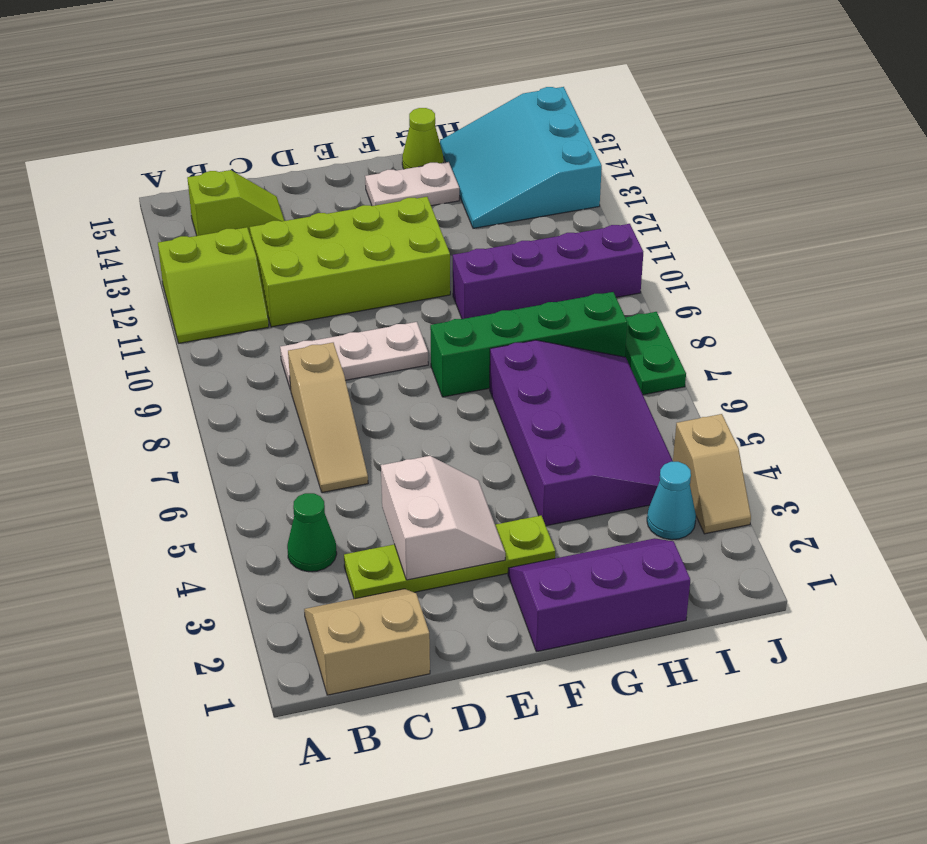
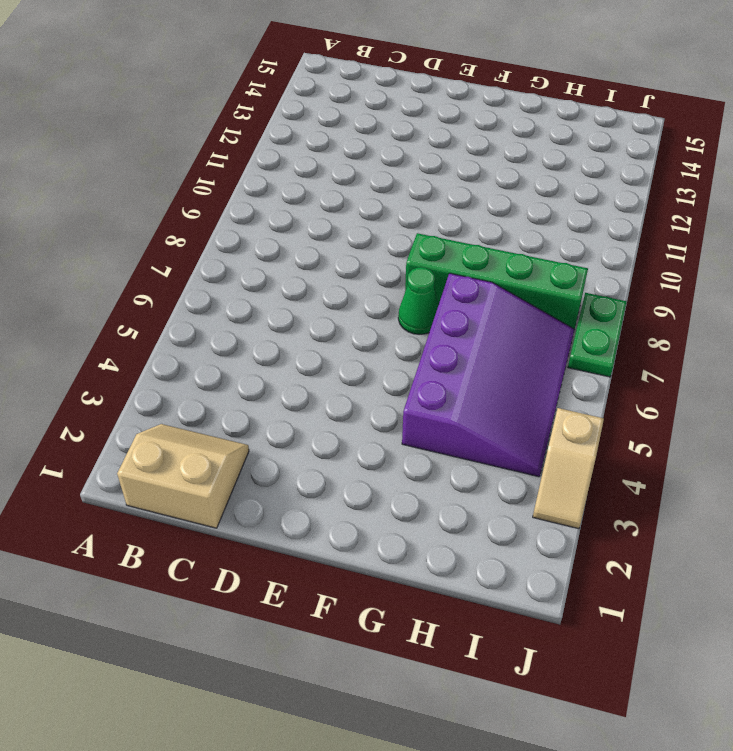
green 1x1 cone [398,267,438,334] -> green 1x1 cone moved to [287,493,337,572]
none -> lime 2x2 slope [158,227,269,343]
none -> lime 1x2 slope [187,170,284,236]
none -> lime 1x4 plate [344,516,555,599]

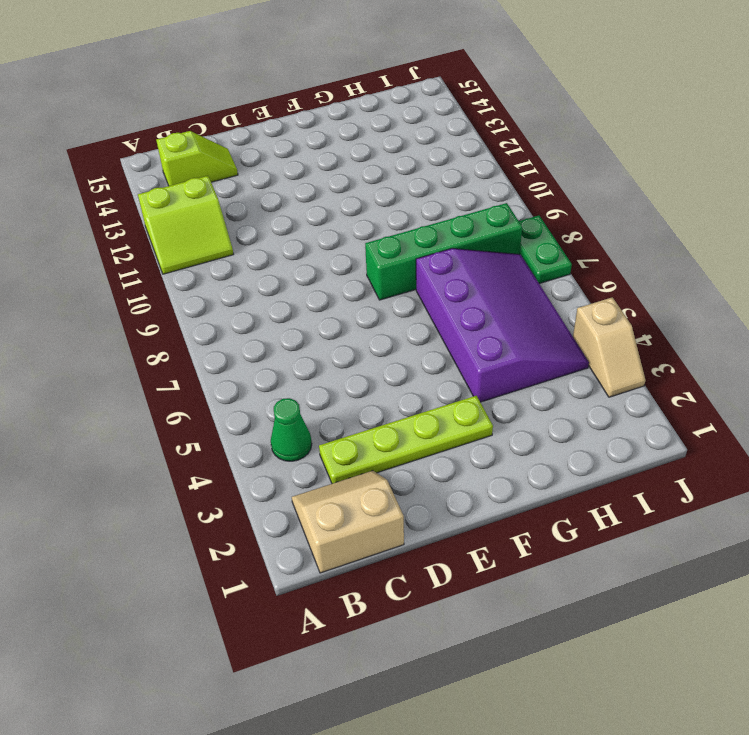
none -> tan 1x3 slope [288,343,368,493]
none -> white 1x3 plate [280,322,428,390]
none -> lime 2x4 brick [250,197,450,327]

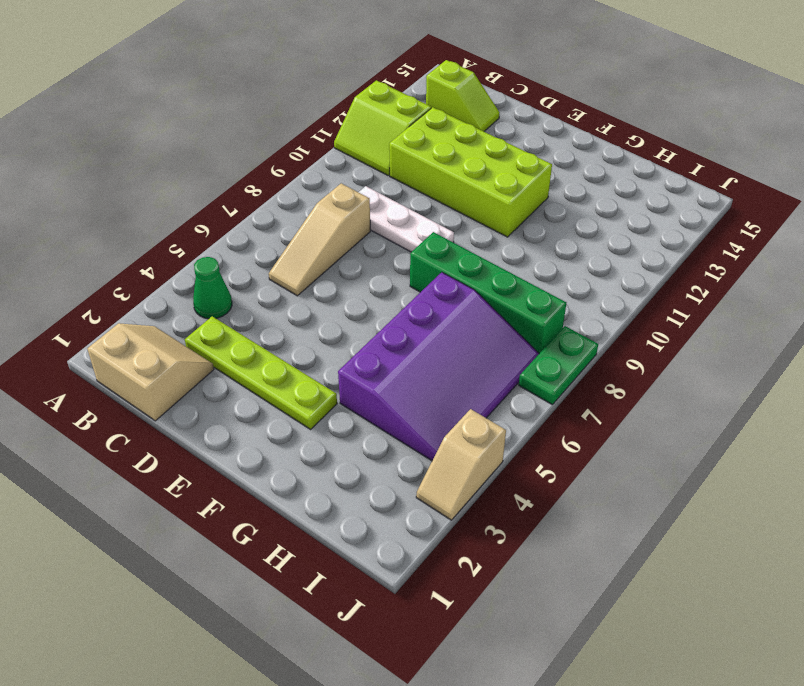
none -> purple 2x3 slope [508,538,690,652]
none -> white 1x2 plate [365,162,459,206]
none -> purple 1x4 brick [453,224,643,319]

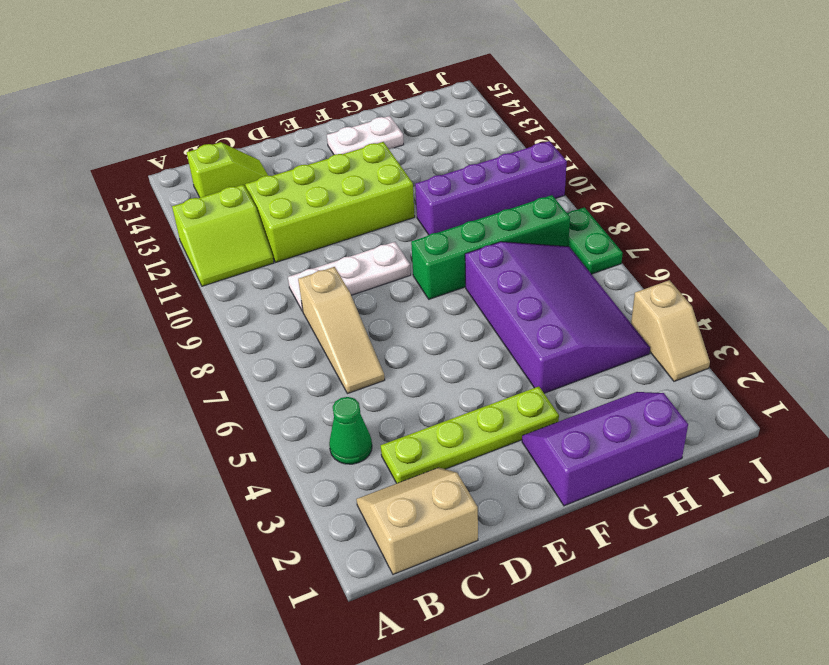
none -> lime 1x1 cone [402,108,444,169]
none -> cyan 3x3 slope [440,87,602,228]
none -> cyan 1x1 cone [647,462,696,540]

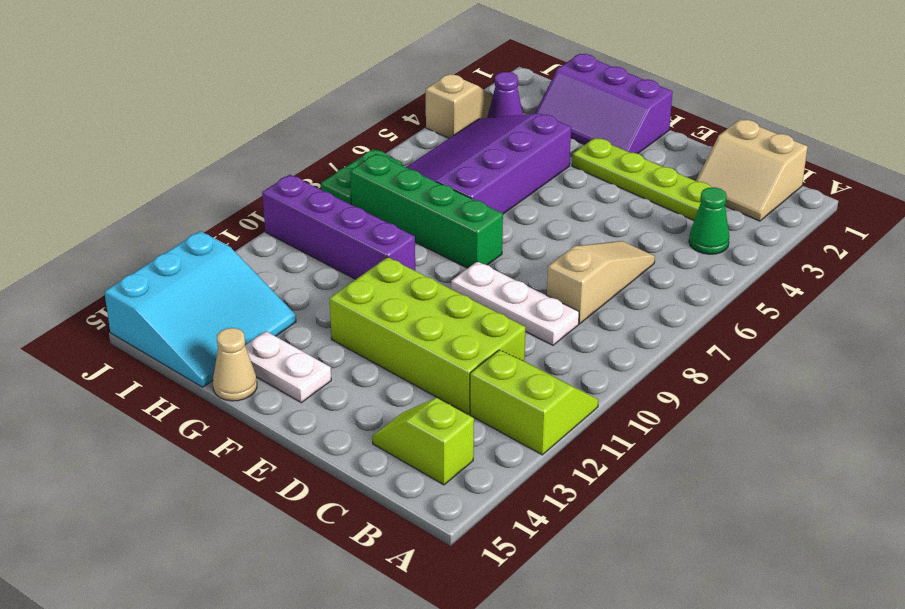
tan 1x1 cone [213,328,257,401] -> lime 1x1 cone [402,108,444,169]
purple 1x1 cone [487,72,523,118] -> cyan 1x1 cone [647,462,696,540]
none -> white 2x2 slope [381,456,505,580]

